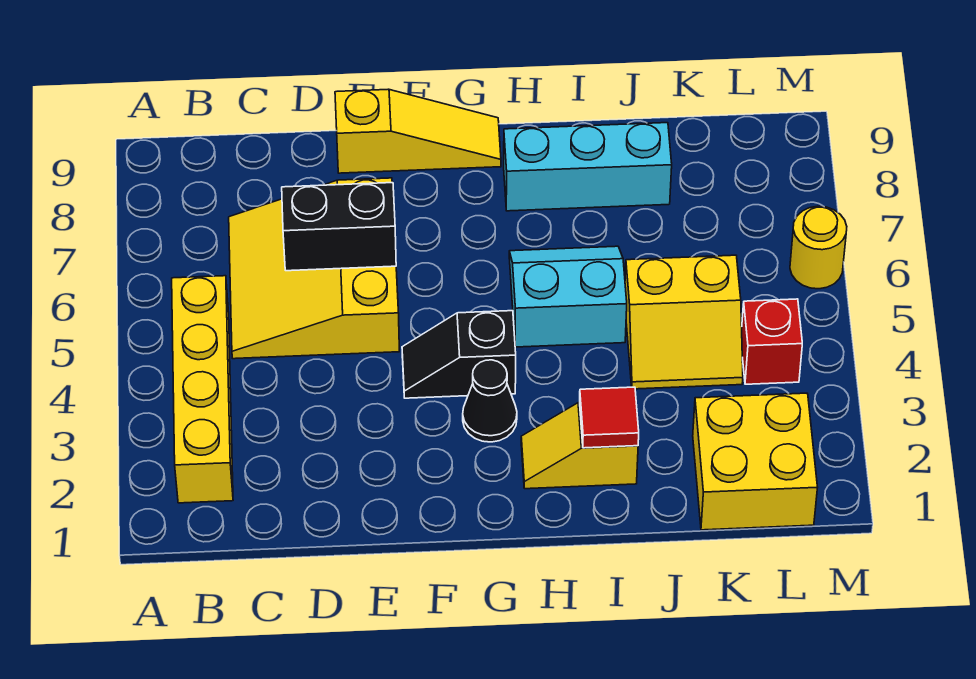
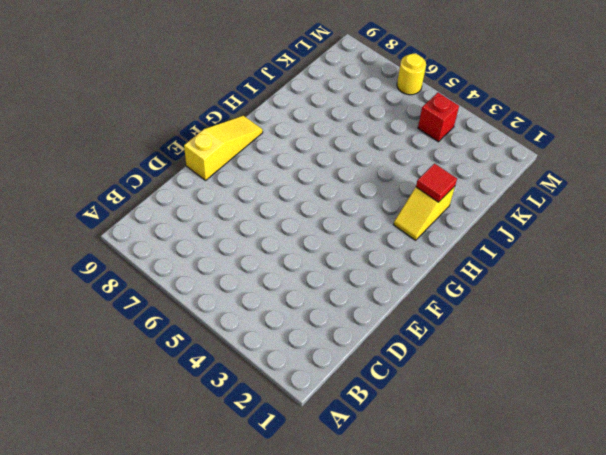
none -> yellow 1x4 brick [172,276,233,503]
none -> yellow 3x3 slope [229,178,399,359]
none -> black 1x2 slope [402,311,516,398]

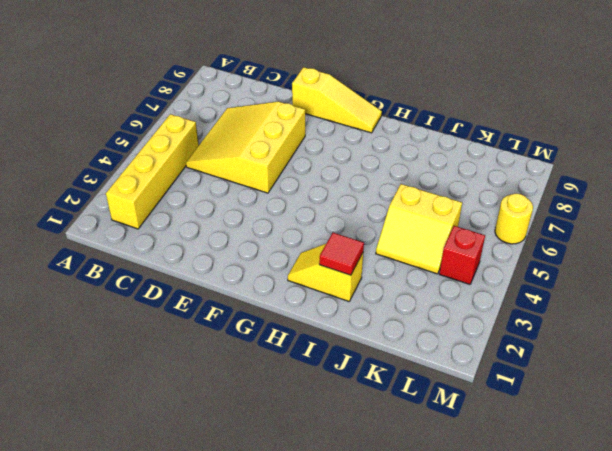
none -> black 1x2 slope [402,311,516,398]
none -> black 1x1 cone [463,360,517,442]
none -> cyan 2x2 slope [509,246,627,347]

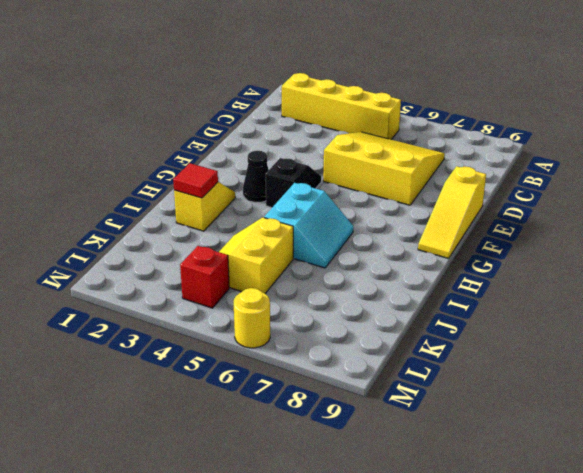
none -> cyan 1x3 brick [504,123,672,211]
none -> yellow 2x2 brick [693,393,818,530]
none -> black 1x2 brick [282,183,396,271]

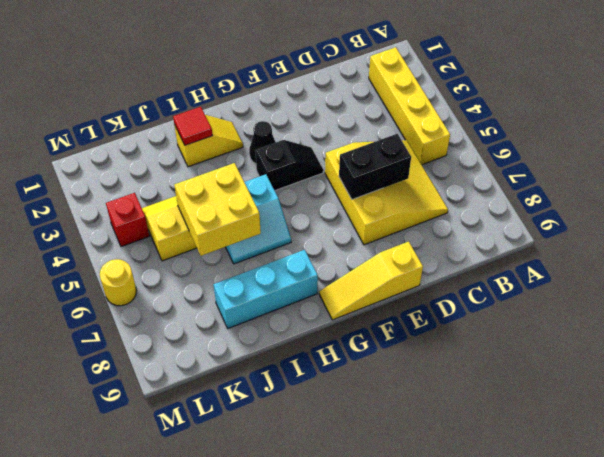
yellow 2x2 brick [174,163,261,256] -> yellow 2x2 brick moved to [693,393,818,530]

